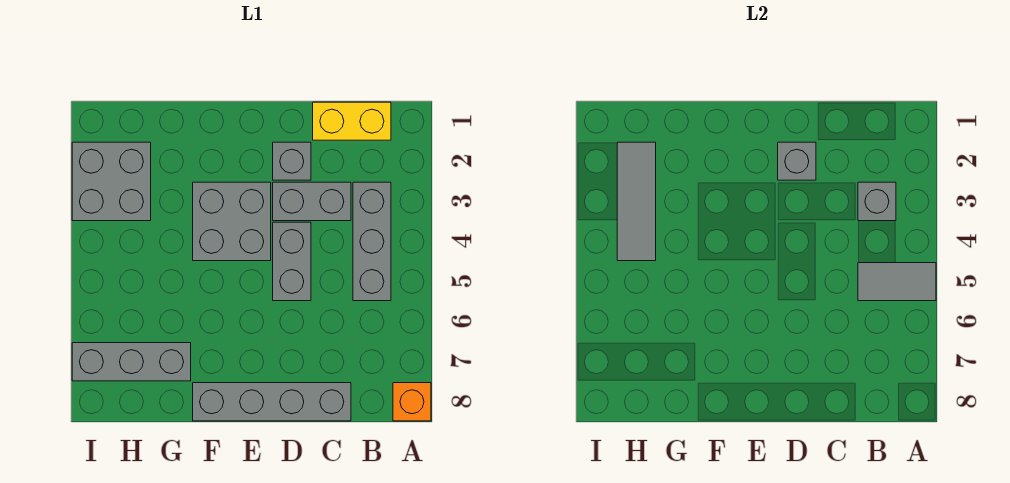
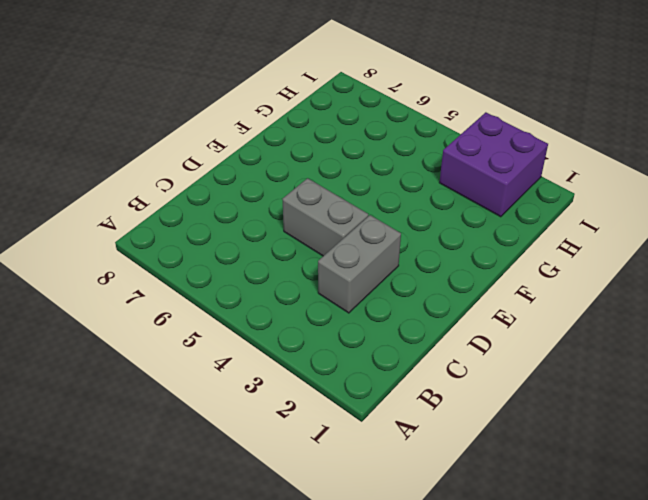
purple 2x2 brick [439,112,548,217] -> grey 2x2 brick [72,142,151,221]
none -> orange 1x1 brick [393,383,431,421]
none -> yellow 1x2 brick [313,102,391,140]
none -> grey 1x3 brick [353,182,391,301]

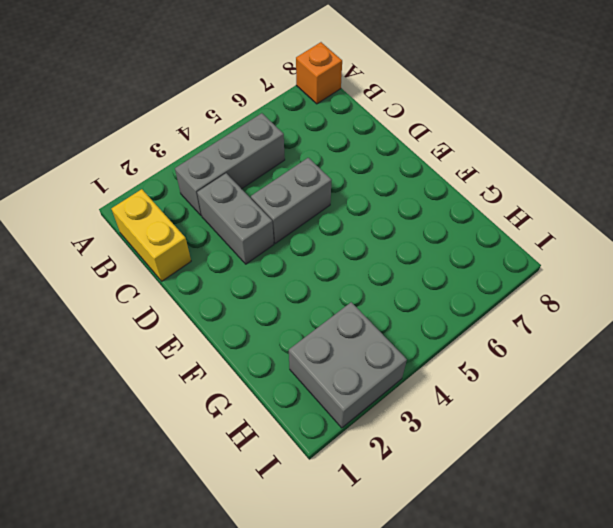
none -> grey 1x4 brick [193,383,351,421]
none -> grey 1x1 brick [273,142,311,180]
none -> grey 2x2 brick [193,182,271,261]

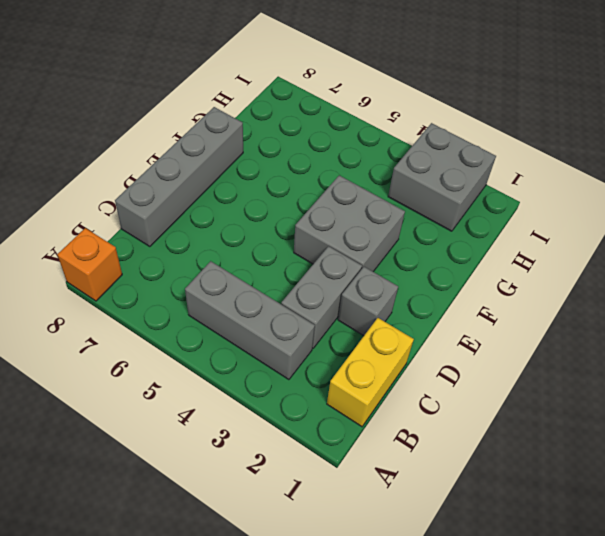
none -> grey 1x2 brick [273,222,311,301]
none -> grey 1x3 brick [72,343,191,381]
none -> grey 1x2 tile [858,263,936,301]

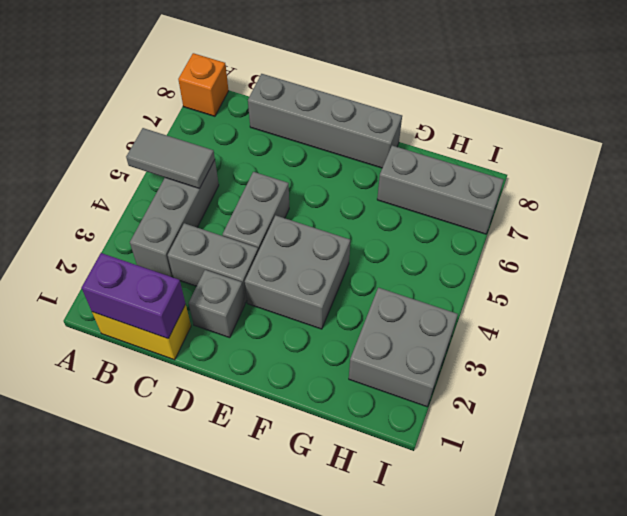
purple 1x2 brick [81,253,186,339] -> none
none -> grey 1x1 brick [858,182,896,221]
none -> grey 1x1 brick [778,142,816,180]
none -> grey 1x3 tile [617,142,656,261]

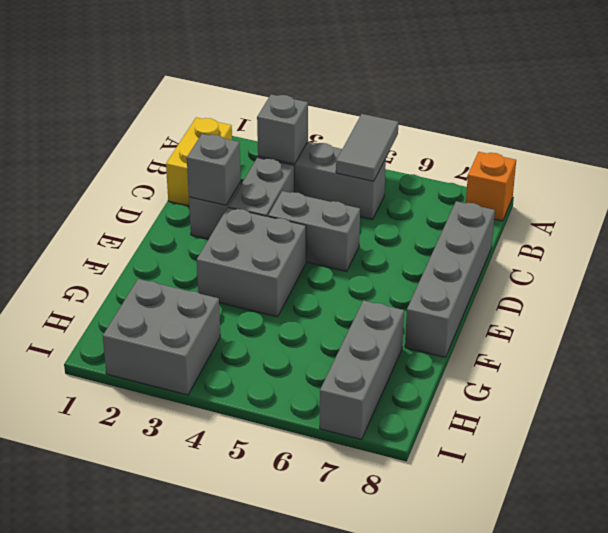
none -> grey 1x3 tile [617,142,656,261]

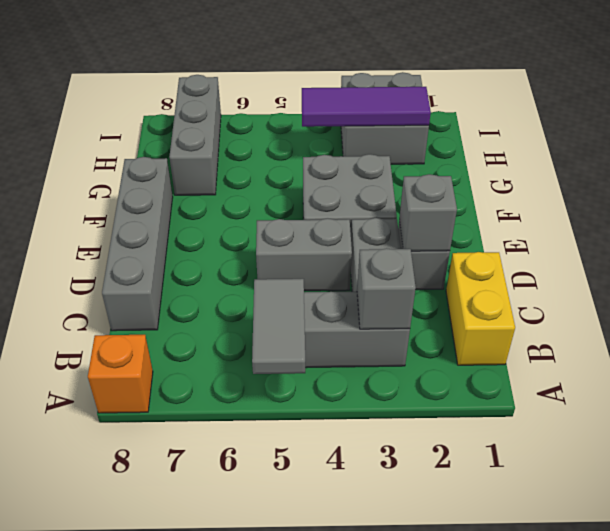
purple 1x3 tile [302,87,431,127] -> grey 1x3 tile [617,142,656,261]

